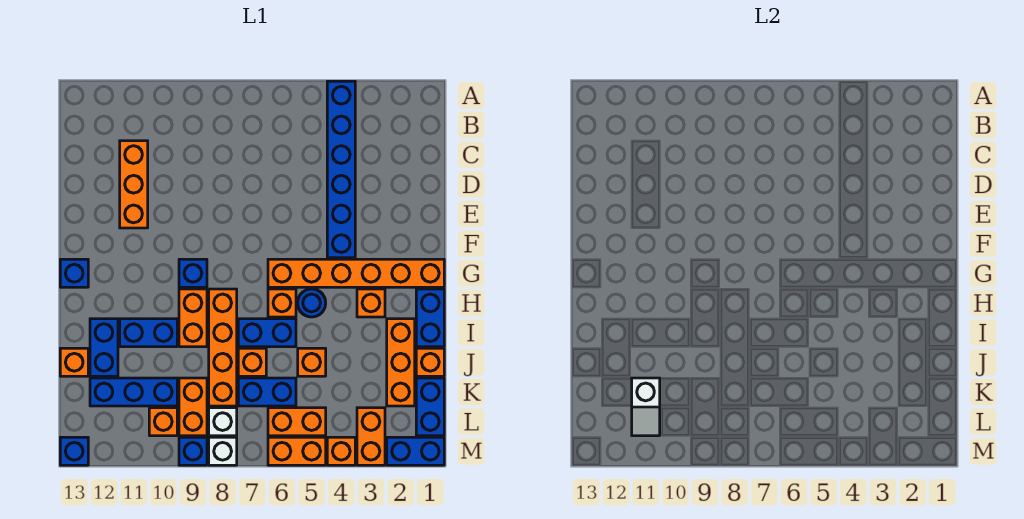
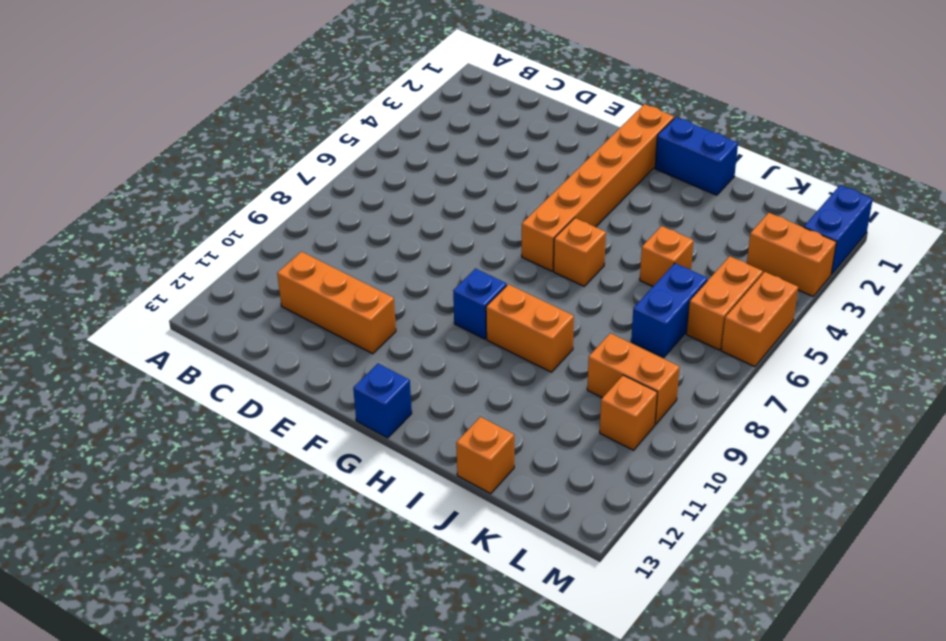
none -> blue 1x6 brick [327,81,355,258]
none -> orange 1x1 brick [357,289,385,317]
none -> blue 1x1 round brick [298,289,326,317]
none -> orange 1x4 brick [209,289,237,406]

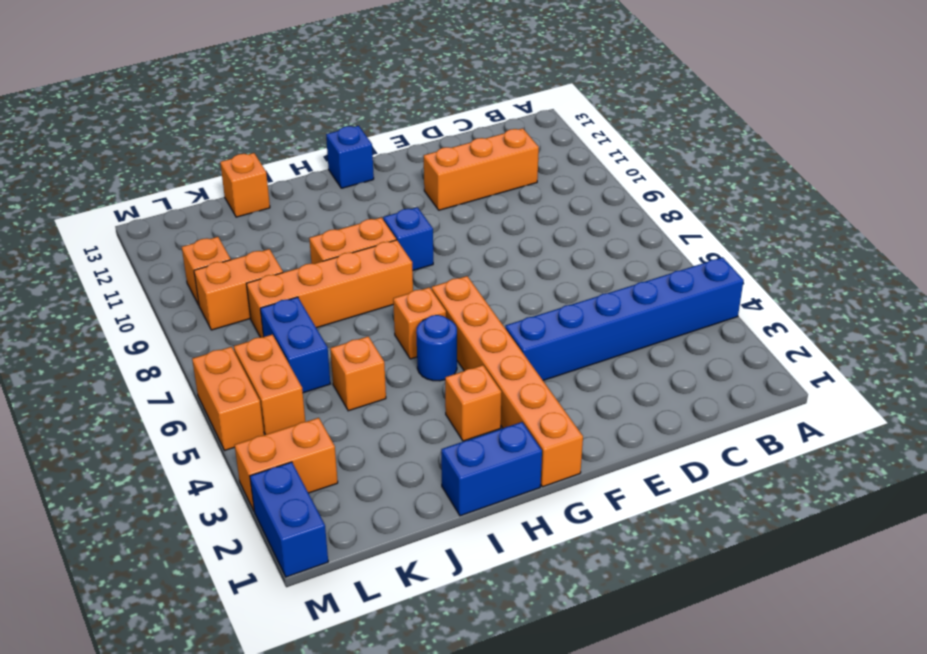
none -> orange 1x3 brick [387,319,415,406]
none -> blue 1x2 brick [238,319,296,347]
none -> blue 1x2 brick [120,319,177,347]
none -> blue 1x2 brick [90,319,118,376]

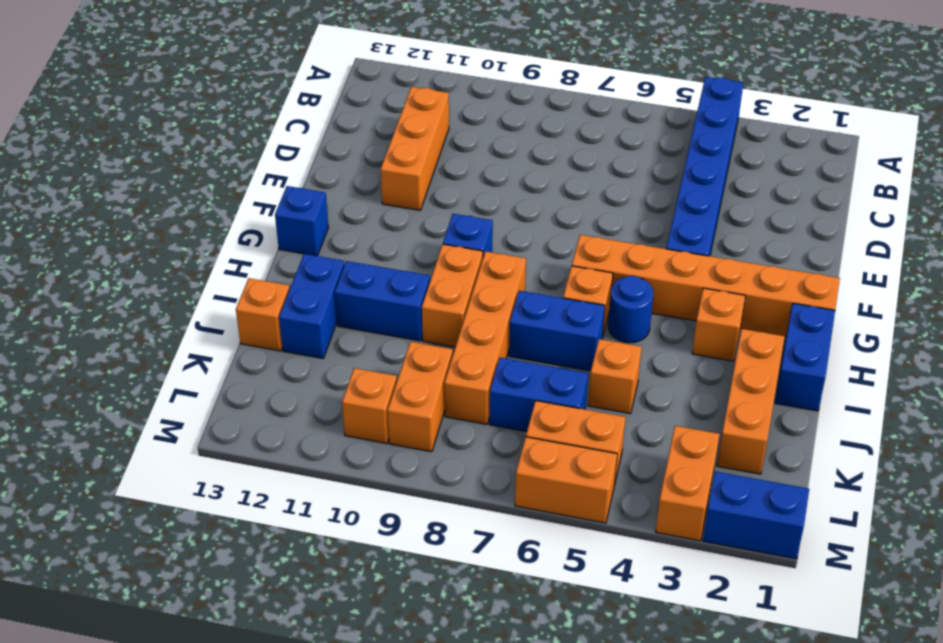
none -> orange 1x1 brick [416,348,444,376]
none -> orange 1x1 brick [238,348,266,376]
none -> blue 1x2 brick [416,378,444,436]
none -> blue 1x3 brick [90,378,177,406]

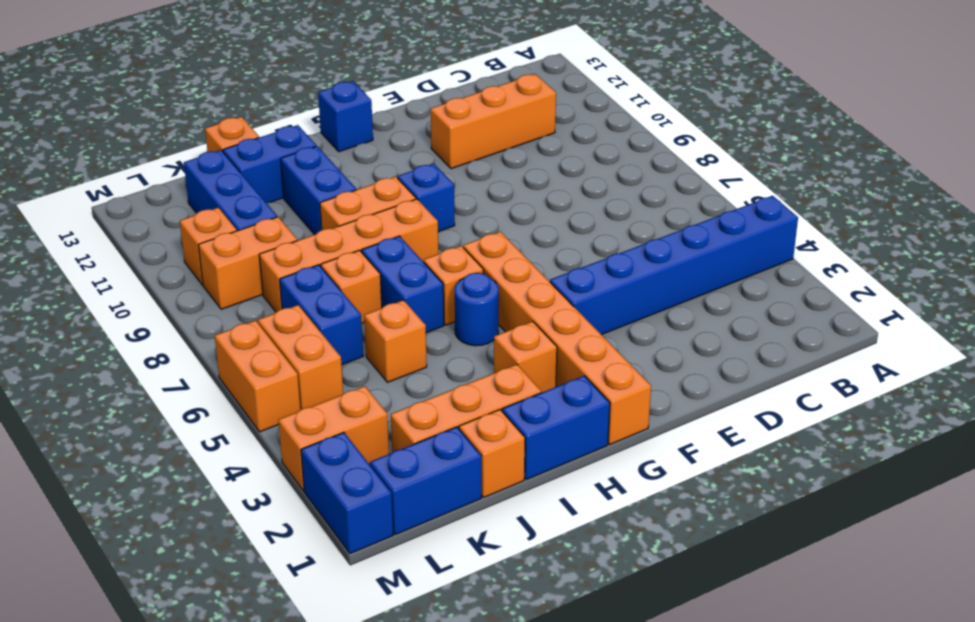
none -> white 1x1 brick [209,408,237,436]
none -> orange 1x1 brick [327,437,355,465]
none -> white 1x1 brick [209,437,237,465]
none -> blue 1x1 brick [179,437,207,465]

